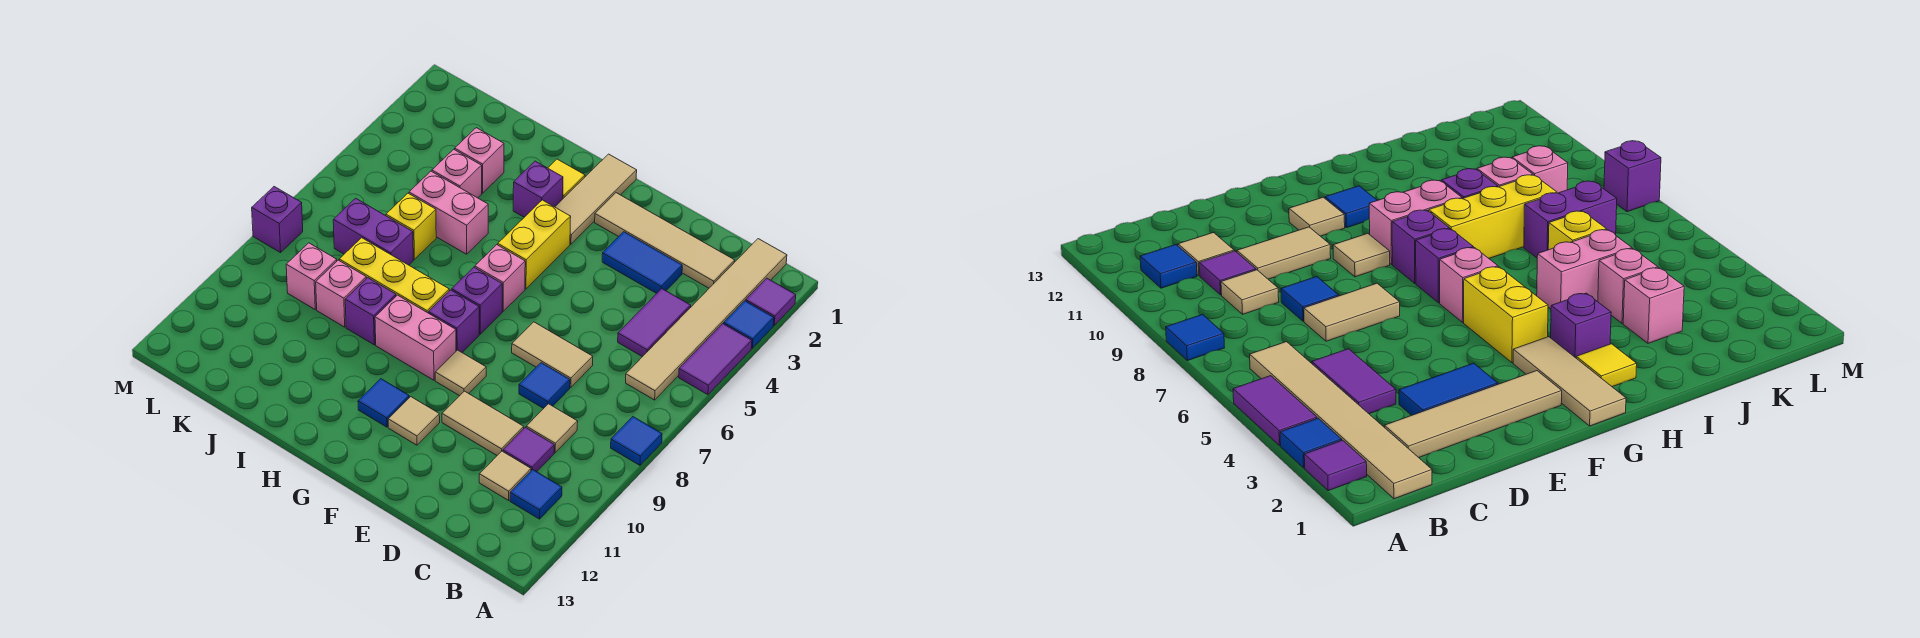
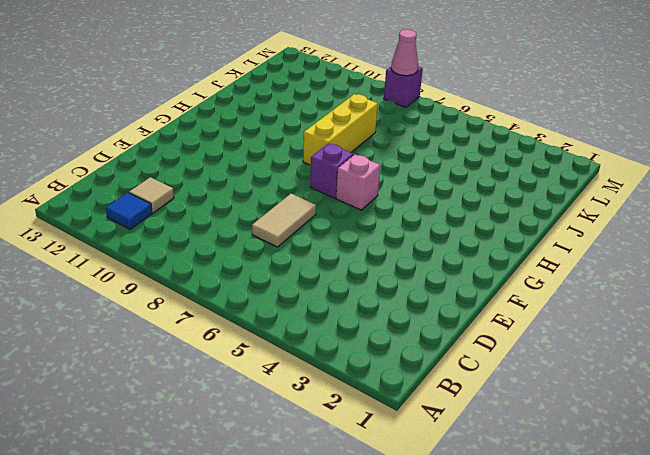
pink 1x1 cone [391,29,418,76] -> none
none -> purple 1x1 tile [746,278,796,325]
none -> blue 1x1 tile [724,301,774,348]
none -> purple 1x2 tile [679,324,752,395]
none -> blue 1x1 tile [611,417,662,465]

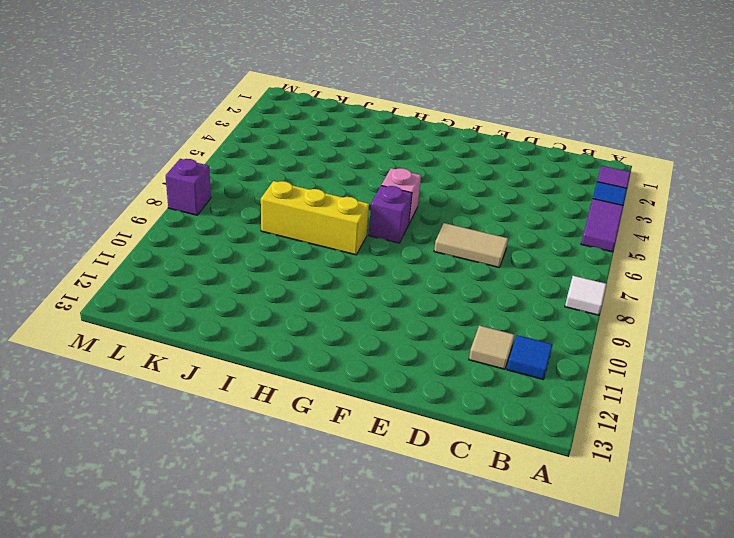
white 1x1 tile [565,276,607,315] -> blue 1x1 tile [611,417,662,465]
none -> tan 1x6 tile [626,239,787,400]
none -> tan 1x4 tile [595,193,735,288]
none -> purple 1x2 tile [618,289,691,357]
none -> tan 1x1 tile [526,404,578,452]

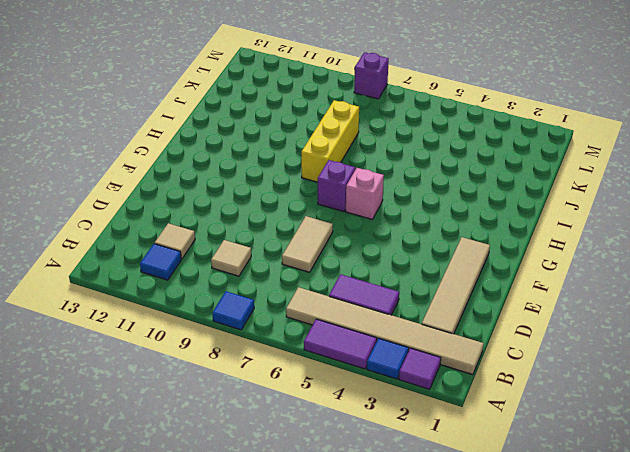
none -> purple 1x1 tile [503,427,554,472]
none -> blue 1x2 tile [602,232,682,293]
none -> blue 1x1 tile [519,363,570,408]
none -> tan 1x2 tile [442,391,524,455]

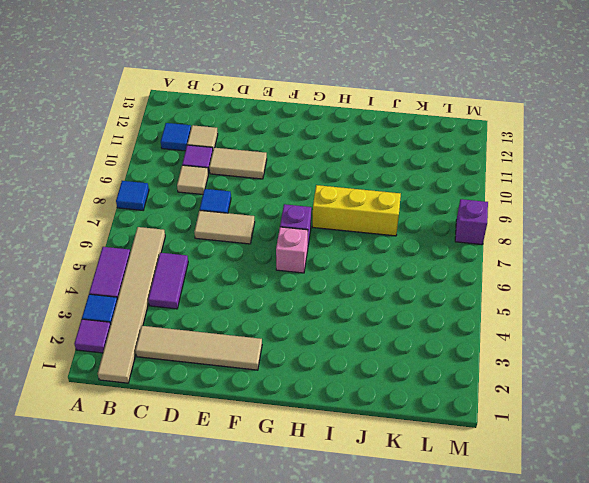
none -> blue 1x2 tile [602,232,682,293]
none -> tan 1x1 tile [435,350,486,396]
none -> tan 1x1 tile [388,397,440,445]
none -> tan 1x3 tile [555,154,637,244]

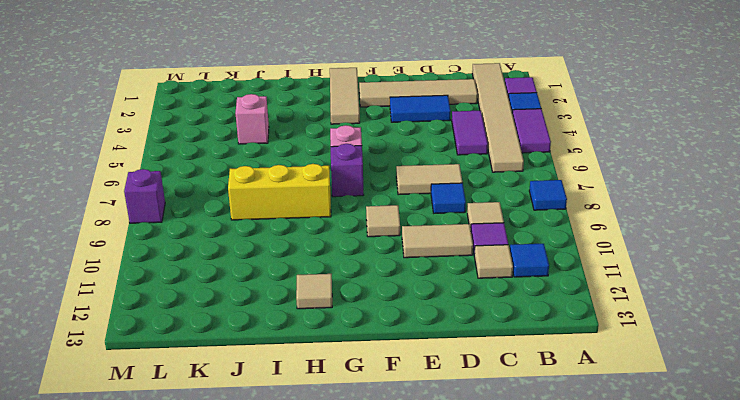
tan 1x1 tile [296,274,332,309] -> tan 1x1 tile moved to [388,397,440,445]
none -> yellow 1x2 brick [498,200,571,289]
none -> purple 1x1 brick [429,290,479,352]
none -> pink 1x2 brick [375,295,456,380]
none -> blue 1x1 tile [358,379,409,427]

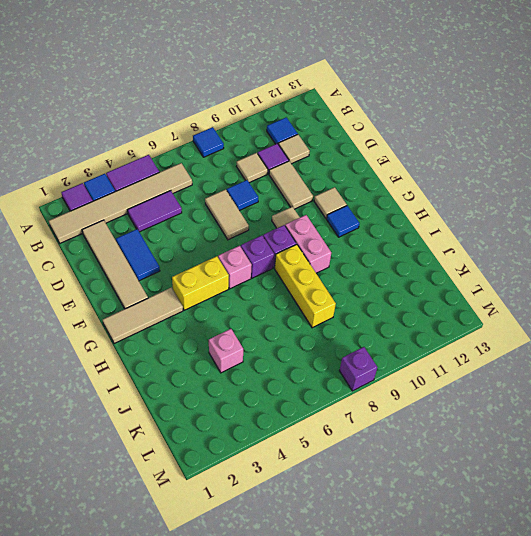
none -> yellow 1x1 tile [548,159,585,198]
none -> purple 1x1 brick [513,161,563,217]
none -> pink 1x2 brick [409,171,488,254]
none -> purple 1x1 brick [345,278,396,345]

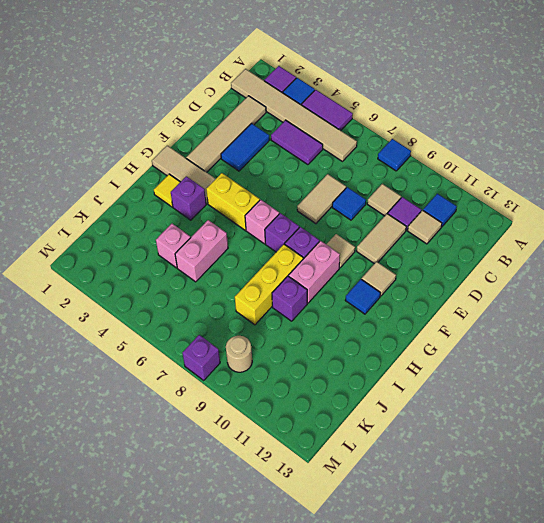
tan 1x1 round brick [226,336,252,372] -> none
none -> pink 1x1 brick [455,128,504,193]
none -> yellow 1x1 brick [386,193,436,259]
none -> purple 1x2 brick [333,198,413,265]
none -> pink 1x1 brick [316,260,366,327]

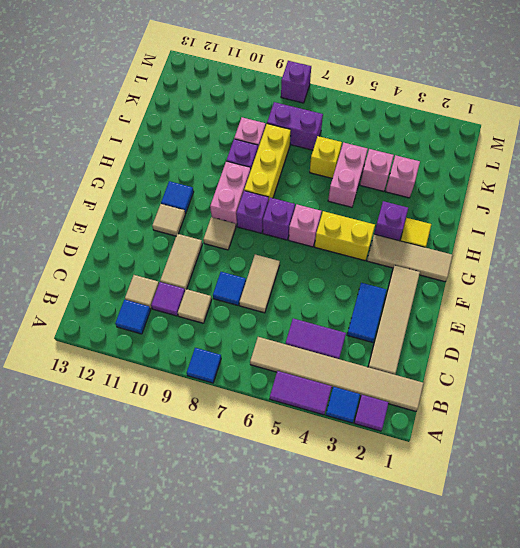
purple 1x2 brick [267,102,323,150] -> purple 1x2 brick turned to [333,198,413,265]
none -> pink 1x1 brick [286,243,337,309]

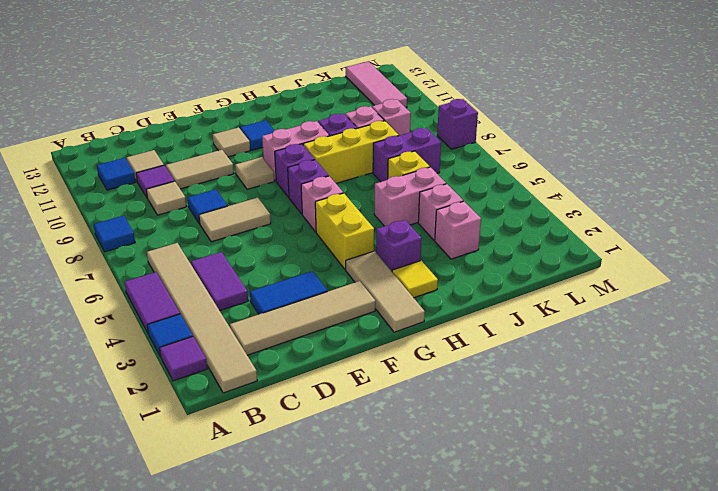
pink 1x3 tile [346,61,407,108] -> none

